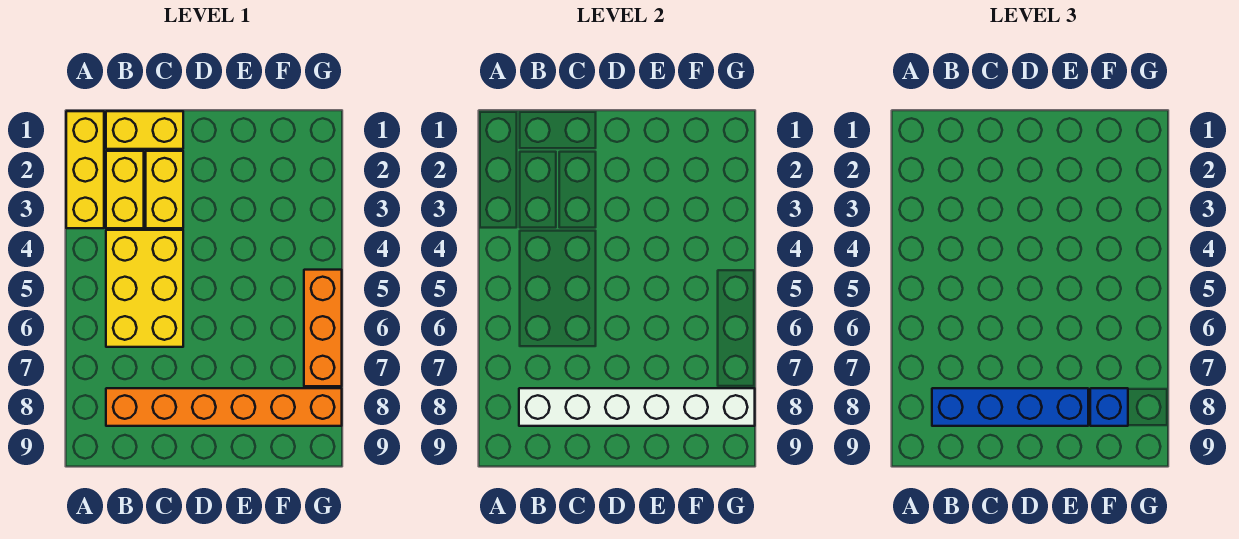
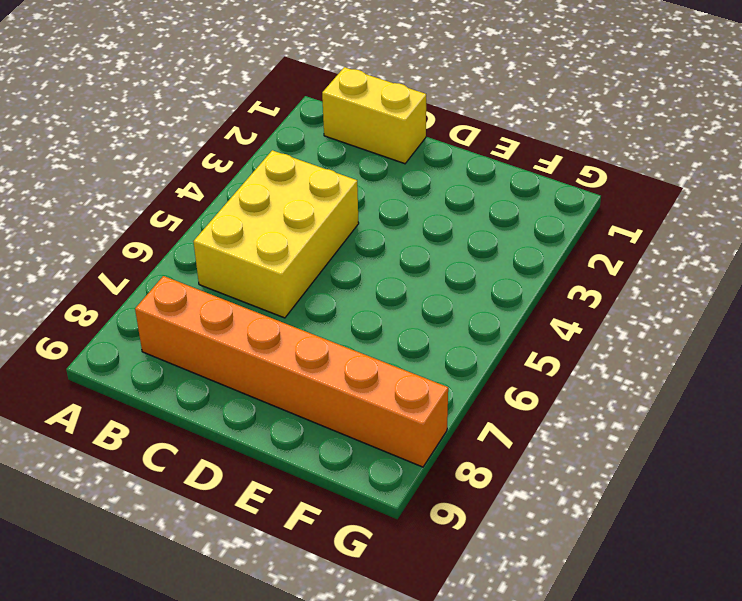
none -> yellow 1x3 brick [66,111,104,228]
none -> yellow 1x2 brick [106,151,144,228]

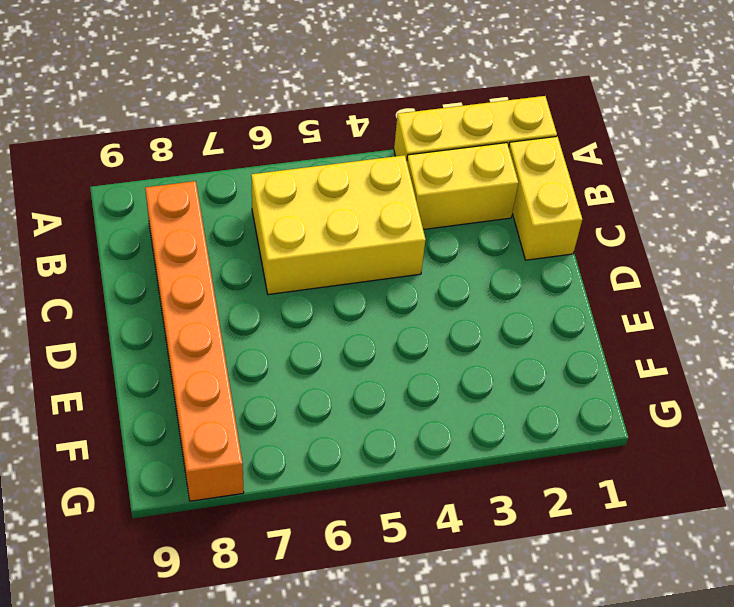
none -> yellow 1x2 brick [146,151,183,228]
none -> orange 1x3 brick [304,270,342,386]

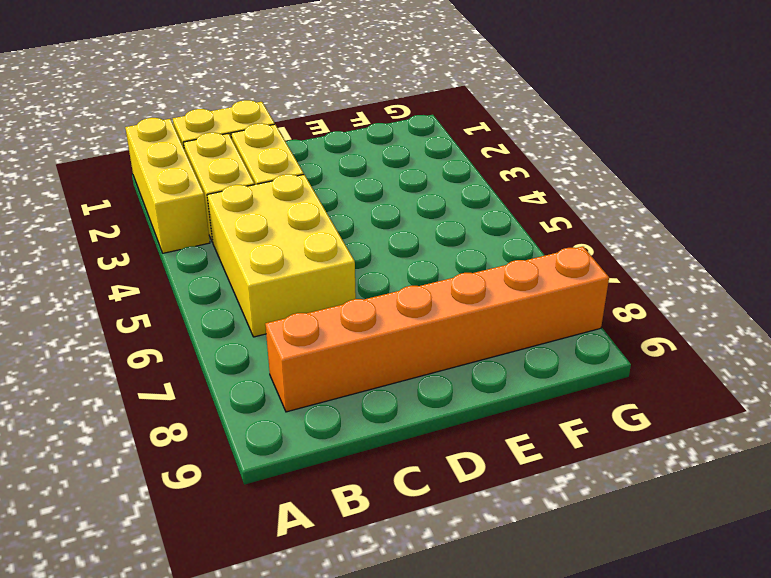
none -> orange 1x3 brick [304,270,342,386]
none -> white 1x6 brick [519,388,755,426]

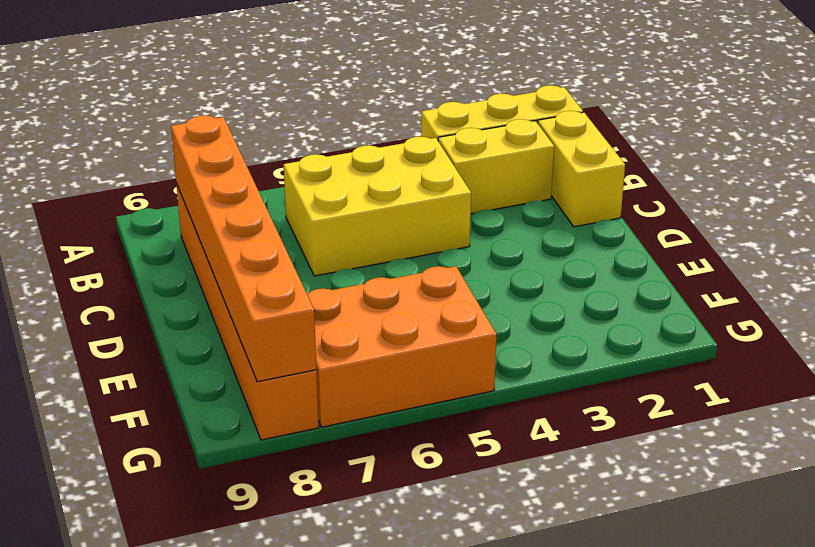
orange 1x6 brick [171,115,316,382] -> white 1x6 brick [519,388,755,426]
orange 2x3 brick [307,266,496,427] -> orange 1x3 brick [304,270,342,386]
none -> yellow 1x2 brick [146,151,183,228]
none -> blue 1x4 brick [932,388,1088,426]

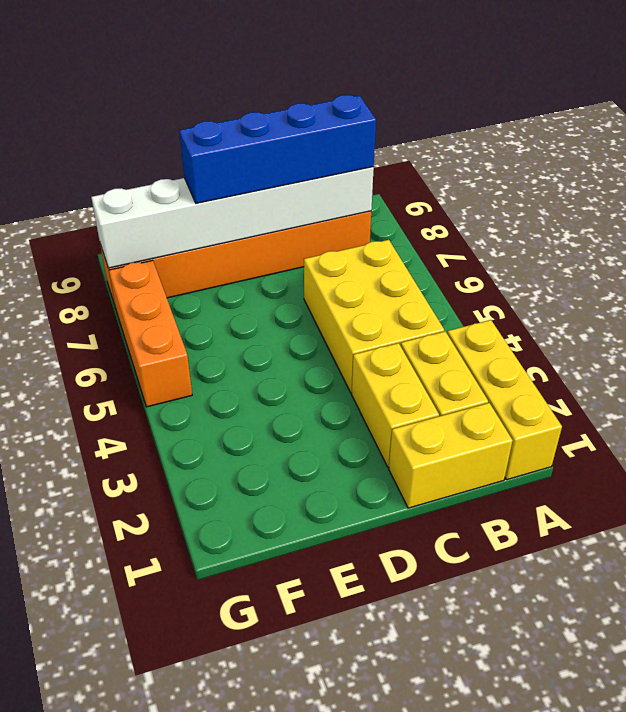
none -> blue 1x1 brick [1090,388,1128,426]

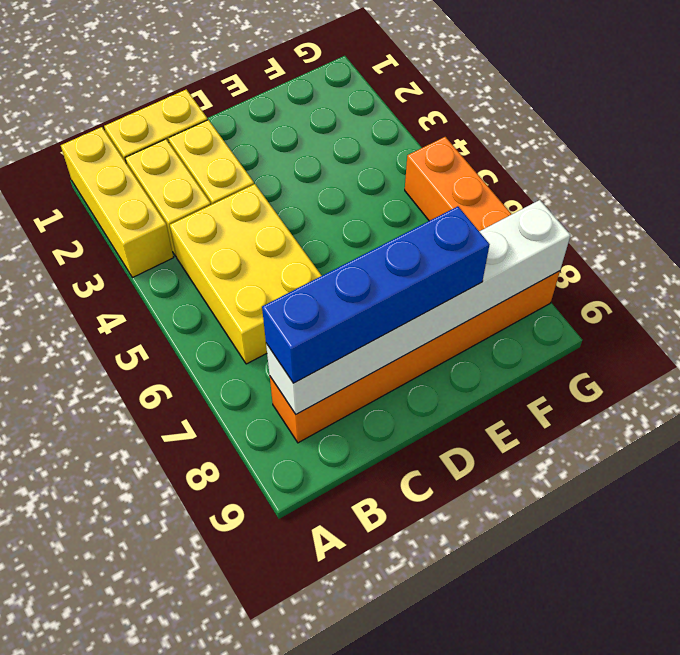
none -> blue 1x1 brick [1090,388,1128,426]

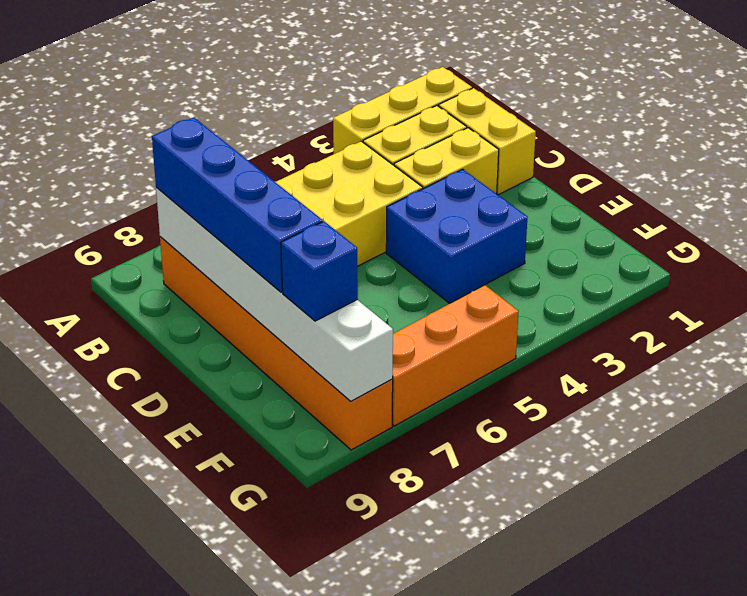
blue 2x2 brick [386,169,527,303] -> none

